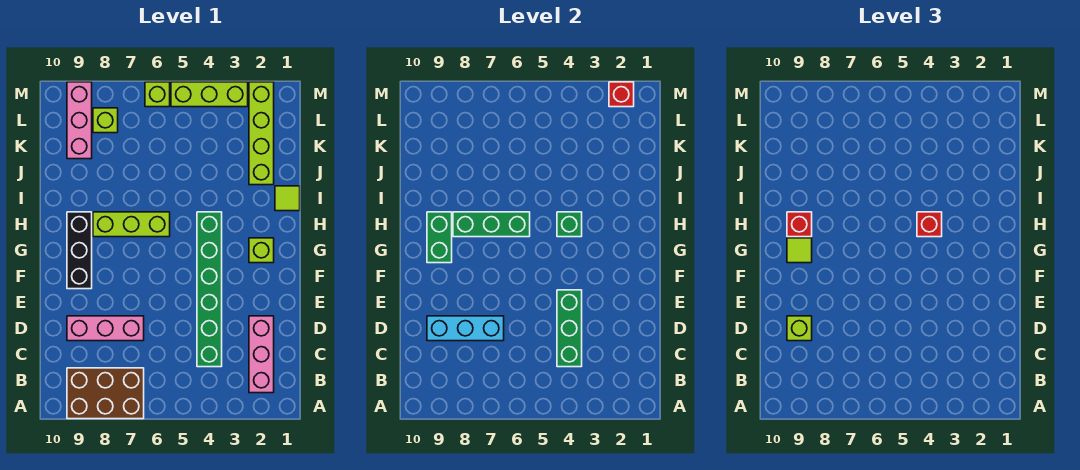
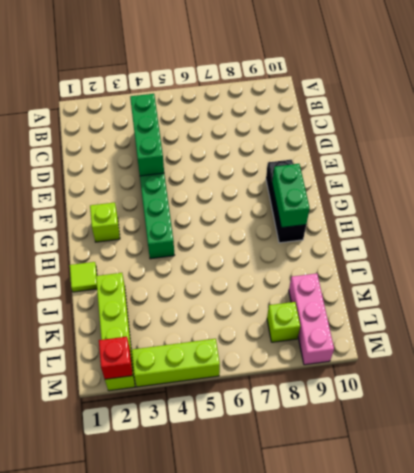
none -> brown 2x3 brick [67,368,144,419]
none -> pink 1x3 brick [249,316,274,393]
none -> pink 1x3 brick [67,316,144,341]

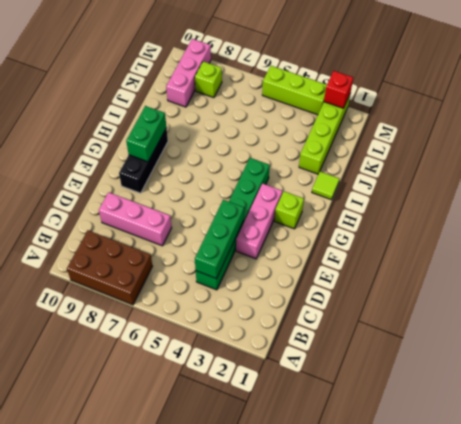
pink 1x3 brick [236,184,282,259] -> pink 1x3 brick moved to [249,316,274,393]
none -> lime 1x3 brick [93,212,170,237]
none -> lime 1x1 brick [145,82,170,107]
none -> cyan 1x3 brick [427,316,504,341]

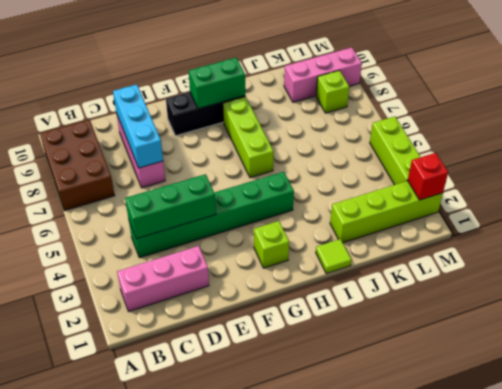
none -> lime 1x1 brick [145,82,170,107]
none -> green 1x1 brick [557,212,582,237]
none -> green 1x3 brick [453,212,530,237]

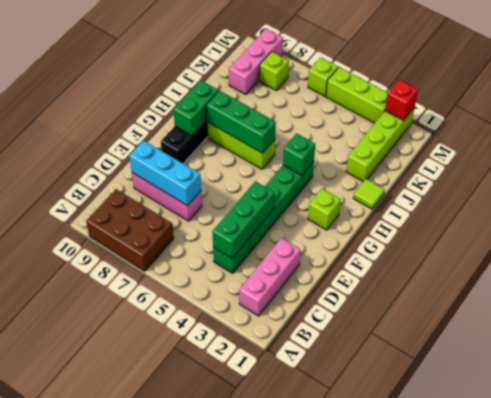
none -> lime 1x1 brick [787,316,812,341]
none -> lime 1x1 tile [787,238,812,263]
none -> red 1x1 brick [917,212,942,237]

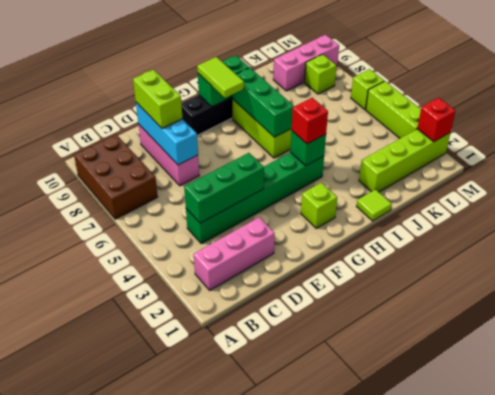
lime 1x2 brick [133,70,182,128] -> lime 1x1 brick [787,316,812,341]
lime 1x2 tile [197,57,244,98] -> lime 1x1 tile [787,238,812,263]
none -> red 1x1 brick [787,212,812,237]

